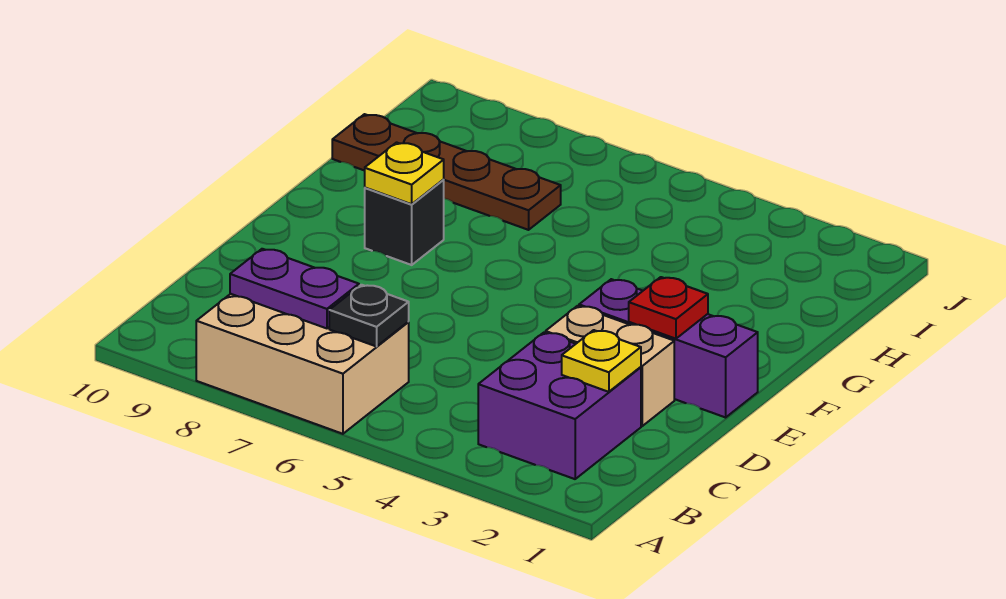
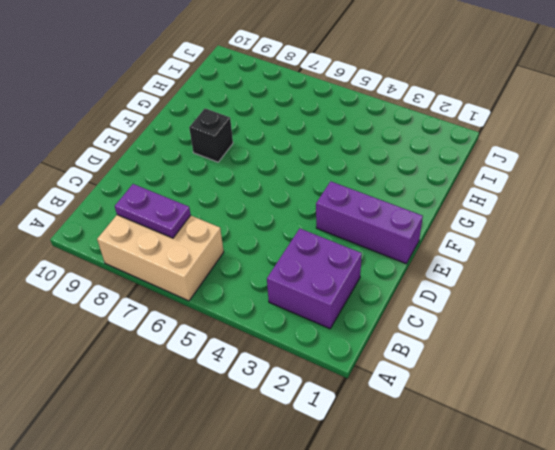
none -> tan 1x2 brick [546,306,674,426]
none -> brown 1x4 plate [332,114,561,230]

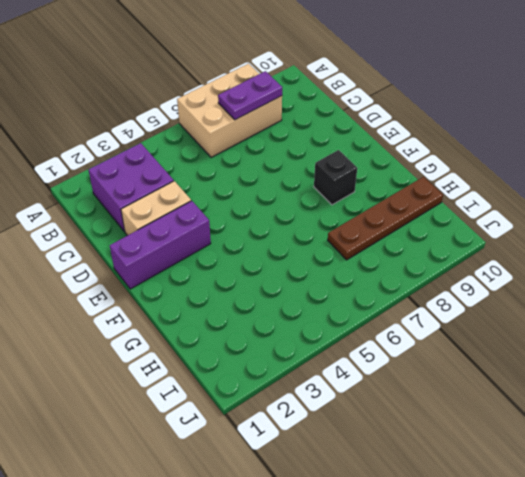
none -> black 1x1 plate [329,285,409,346]
none -> yellow 1x1 plate [562,330,641,392]

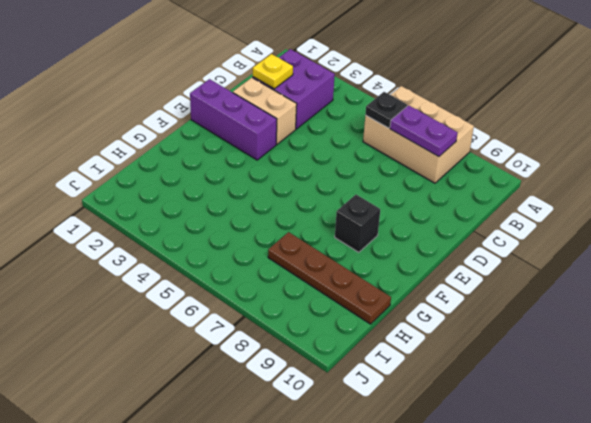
none -> red 1x1 plate [629,277,708,339]
none -> yellow 1x1 plate [365,142,444,204]

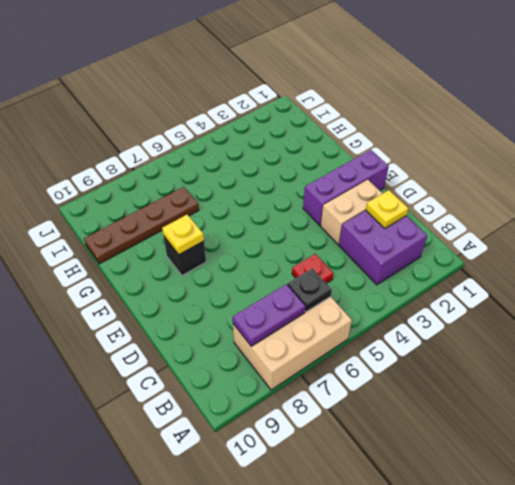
red 1x1 plate [292,254,333,283] -> red 1x1 plate moved to [629,277,708,339]

